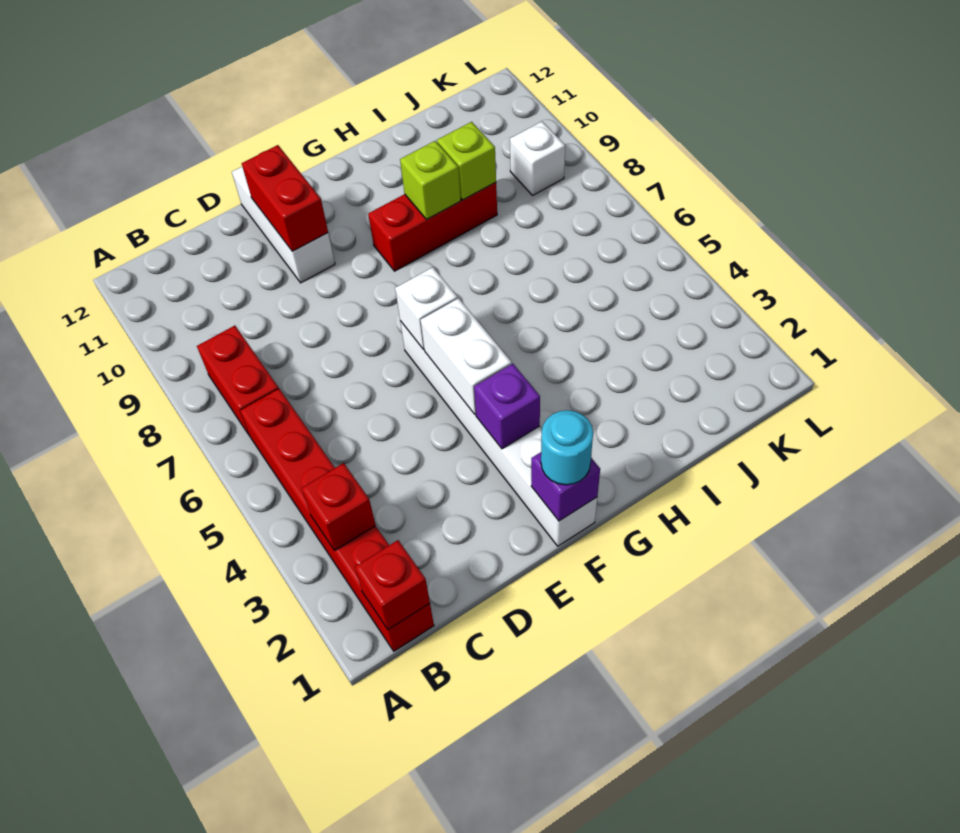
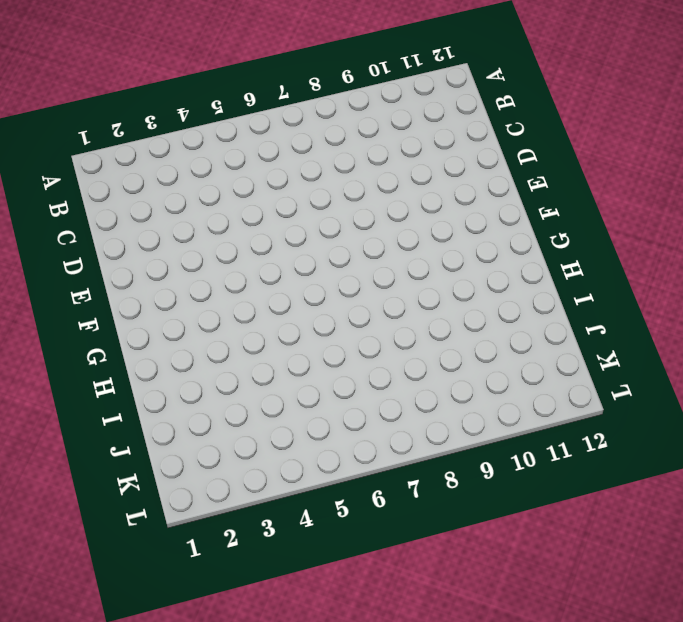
none -> red 1x6 brick [240,389,434,651]
none -> red 1x2 brick [197,326,279,436]
none -> white 1x3 brick [232,167,335,283]

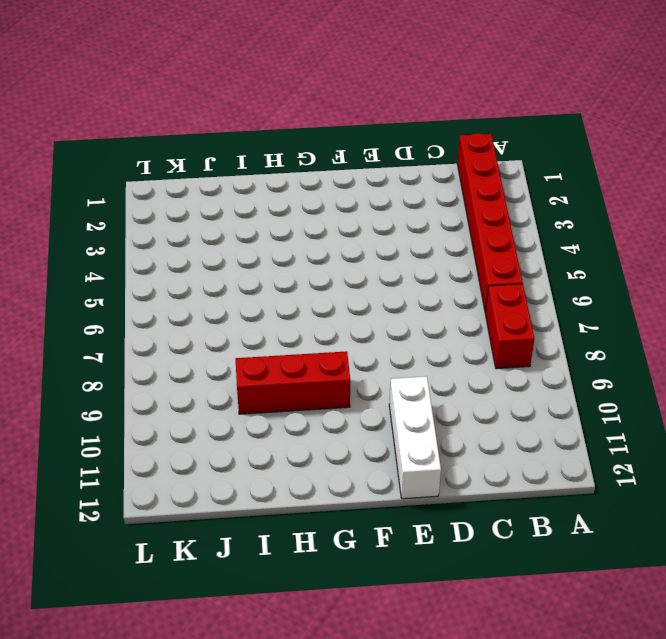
none -> white 1x6 brick [400,321,597,546]
none -> white 1x1 brick [510,122,565,195]
none -> red 1x1 brick [355,540,430,630]

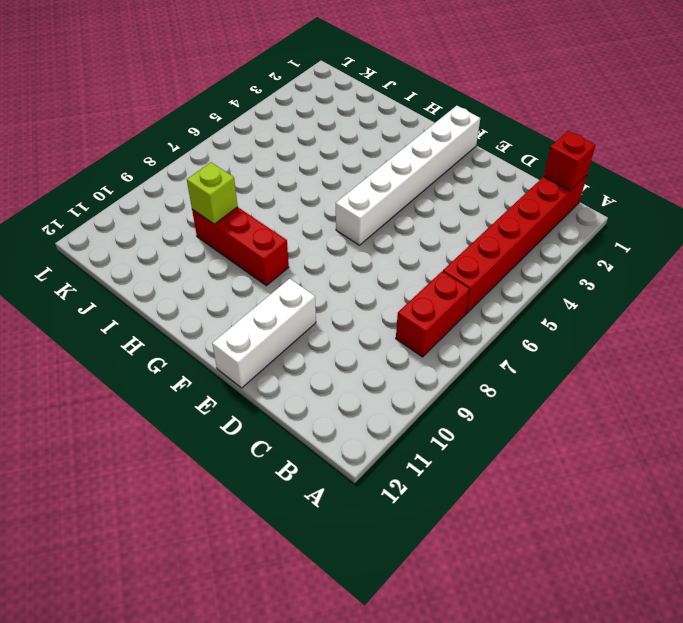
none -> white 1x1 brick [510,122,565,195]
none -> red 1x1 brick [302,463,376,550]
none -> red 1x2 brick [242,145,328,251]

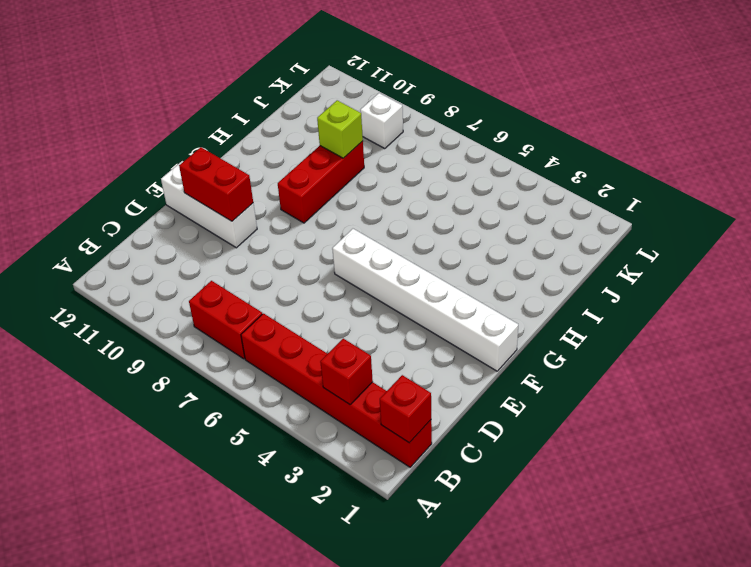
none -> purple 1x1 brick [531,452,600,521]
none -> purple 1x1 brick [474,364,540,449]
none -> white 1x2 brick [421,298,512,414]

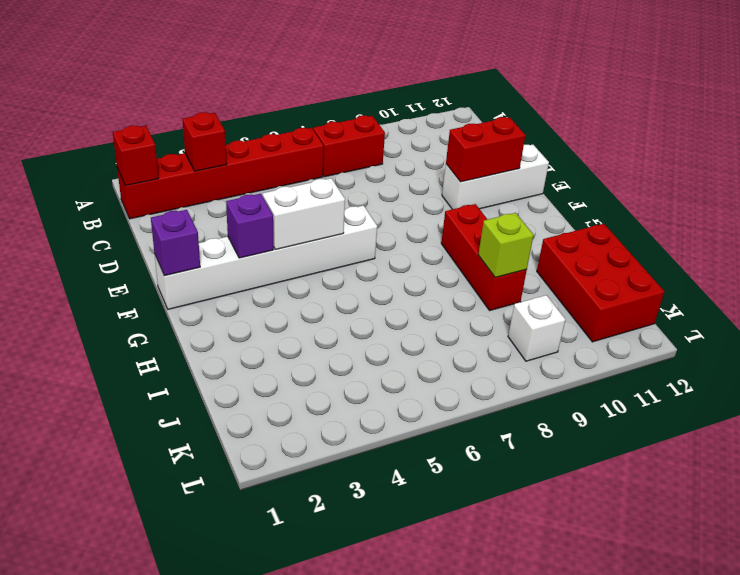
red 2x3 brick [537,224,664,342] -> none
none -> white 1x1 brick [395,267,458,349]
none -> lime 1x1 brick [400,141,461,219]
none -> cyan 1x1 round brick [541,410,593,485]

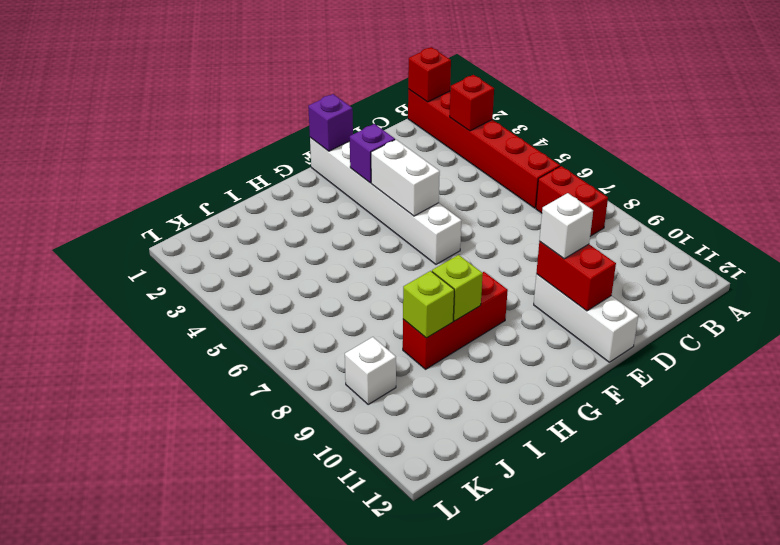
white 1x1 brick [539,193,593,259] -> white 1x1 brick moved to [395,267,458,349]
none -> cyan 1x1 round brick [541,410,593,485]

